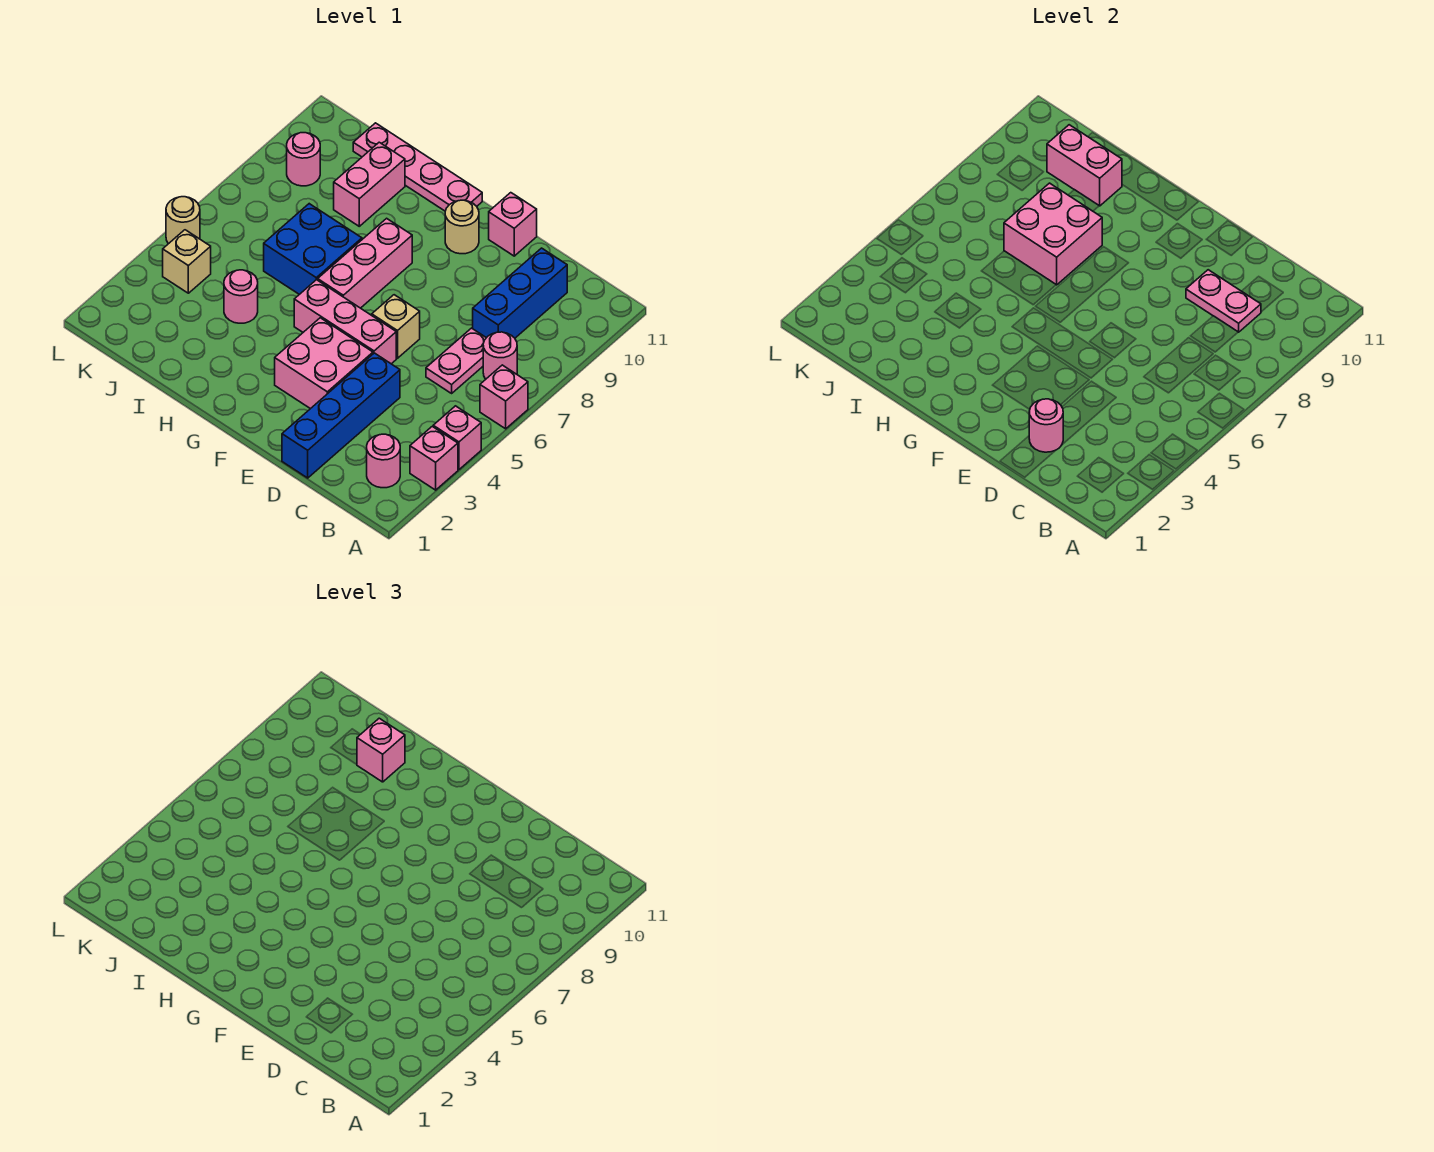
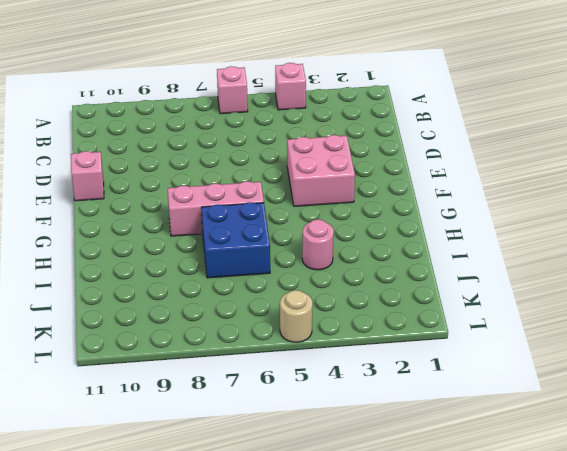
none -> pink 1x1 brick [410,426,458,490]
none -> pink 1x1 round brick [367,434,400,488]
none -> pink 1x1 round brick [483,332,517,379]

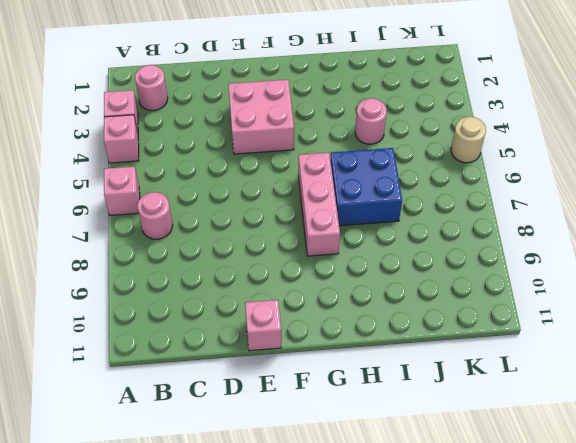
none -> pink 1x2 plate [426,328,486,393]
none -> blue 1x3 brick [473,248,567,338]
none -> blue 1x4 brick [282,353,400,478]

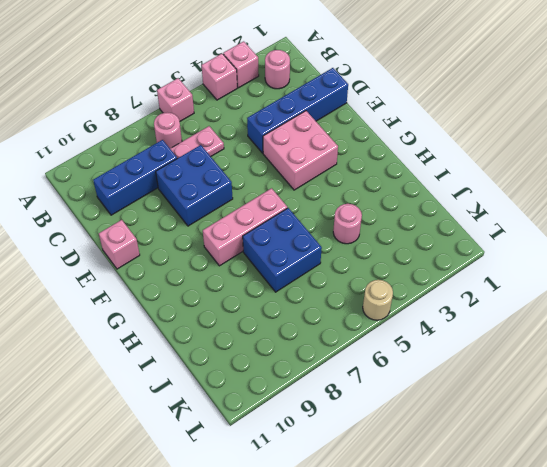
blue 2x2 brick [156,145,233,226] -> none
none -> pink 1x3 brick [294,280,396,364]
none -> tan 1x1 brick [372,295,420,358]
none -> tan 1x1 round brick [445,200,479,254]

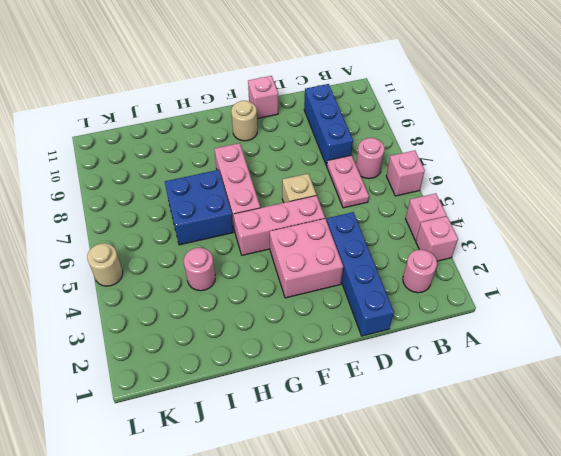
none -> pink 1x4 plate [353,123,482,211]
none -> pink 1x2 brick [334,142,405,226]
none -> tan 1x1 brick [163,230,211,293]

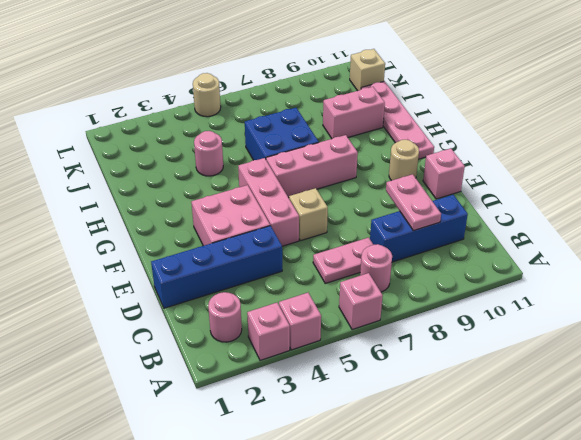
tan 1x1 brick [350,49,385,91] -> tan 1x1 brick moved to [163,230,211,293]
none -> pink 1x1 round brick [287,133,320,186]
none -> pink 1x1 round brick [1029,399,1063,452]
none -> pink 2x2 brick [1004,183,1102,285]

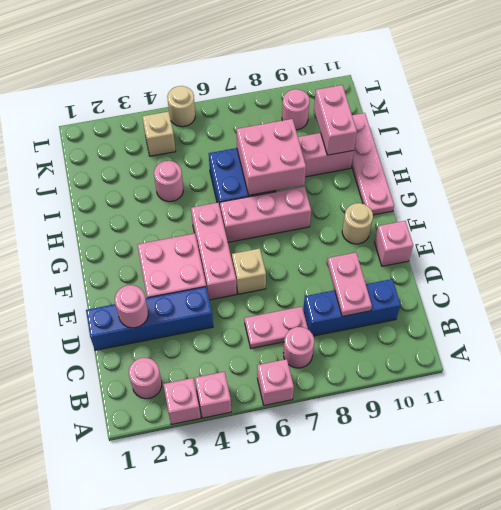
none -> pink 1x1 brick [357,718,405,782]

